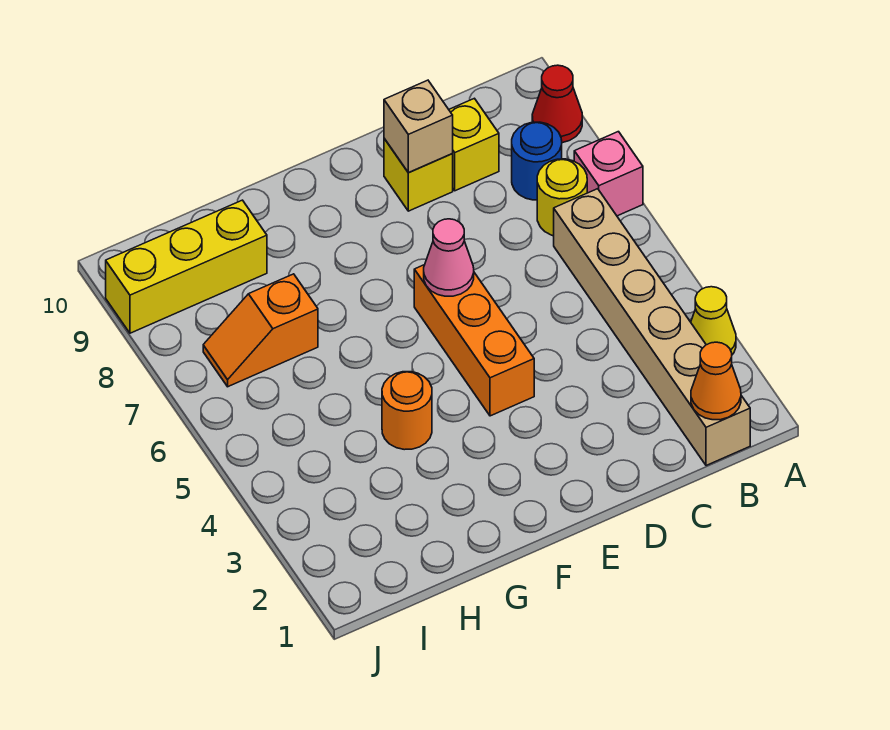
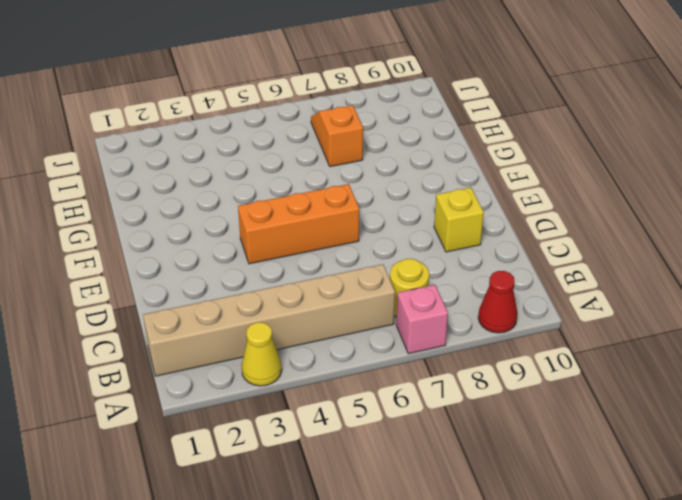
none -> blue 1x1 round brick [512,122,562,200]
none -> yellow 1x1 brick [449,98,499,191]
none -> orange 1x1 round brick [382,372,432,450]

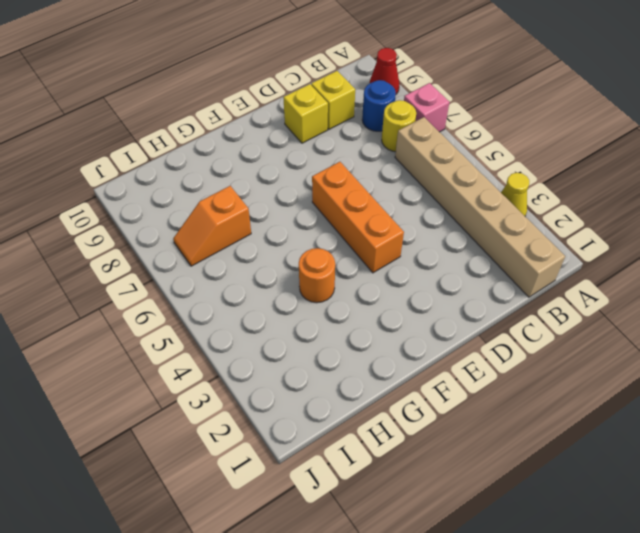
none -> yellow 1x3 brick [106,200,267,333]
none -> orange 1x1 cone [691,342,741,420]
none -> tan 1x1 brick [384,80,453,173]

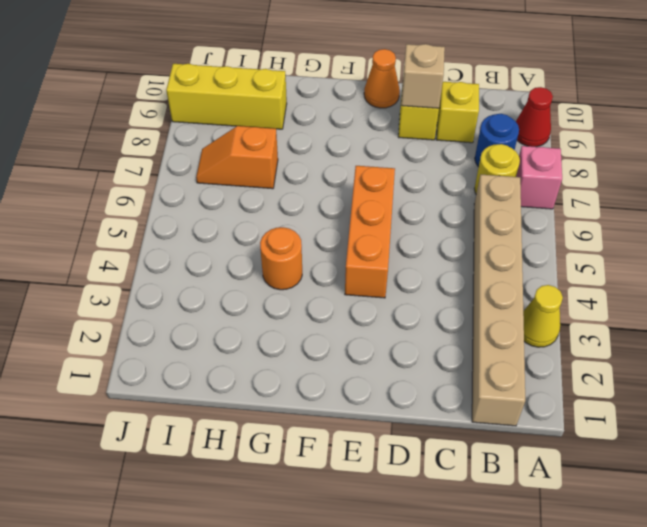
orange 1x1 cone [364,49,400,108] -> orange 1x1 cone moved to [691,342,741,420]
none -> pink 1x1 cone [424,219,474,296]

